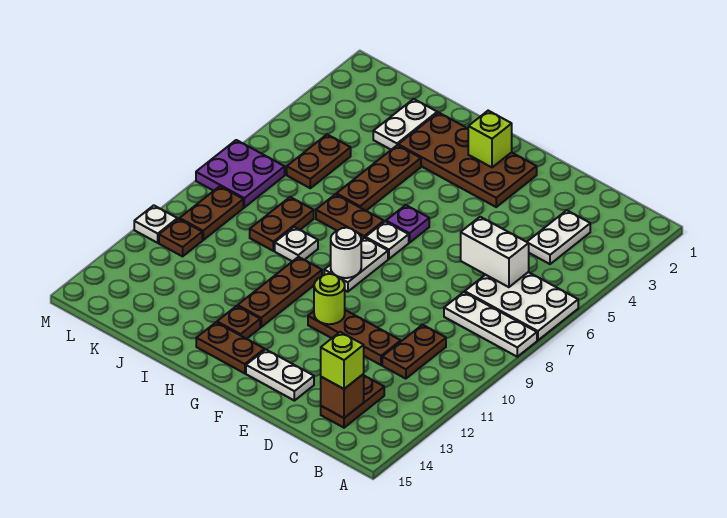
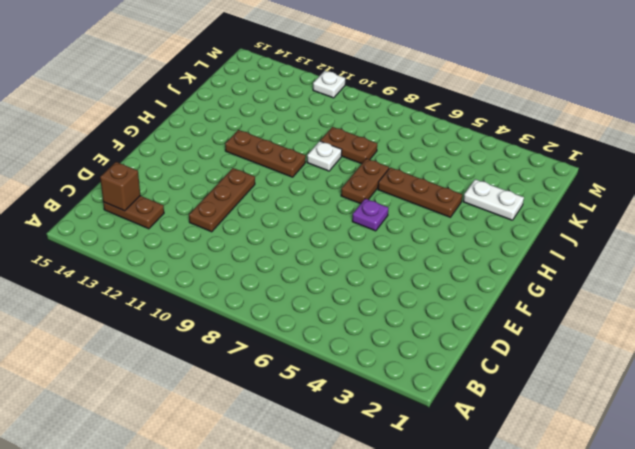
none -> white 2x3 plate [465,272,578,340]
none -> white 1x3 plate [444,292,537,357]
none -> white 1x2 plate [527,210,590,264]
none -> brown 1x2 plate [382,325,446,379]

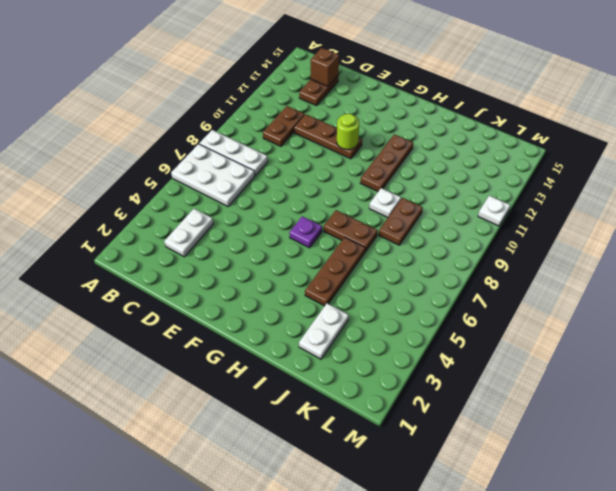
none -> white 1x2 plate [246,349,314,401]
none -> brown 2x4 plate [398,112,537,207]
none -> white 1x1 plate [365,222,409,259]
none -> white 1x2 plate [324,238,388,292]

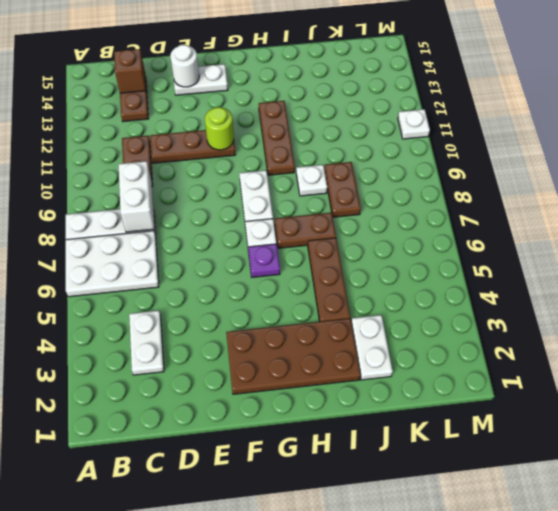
white 1x2 brick [119,161,154,232] -> white 1x2 brick turned to [461,217,529,287]
white 1x1 round brick [170,45,199,87] -> white 1x1 round brick moved to [331,228,361,278]
none -> brown 1x2 plate [196,322,264,373]
none -> brown 1x1 plate [217,306,260,339]
none -> brown 1x2 plate [287,135,351,188]
none -> purple 2x2 plate [196,140,285,207]

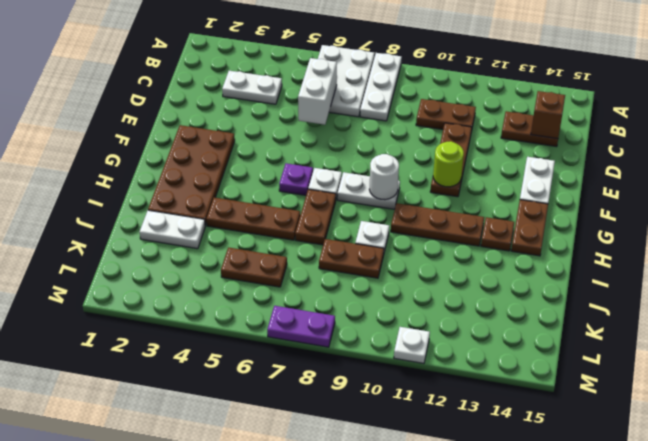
purple 1x2 plate [267,306,335,347] -> purple 2x2 plate [196,140,285,207]
none -> brown 1x2 plate [180,186,243,240]
none -> brown 1x1 plate [159,219,202,256]
none -> lime 1x1 brick [468,111,512,167]
none -> lime 1x1 brick [321,332,364,389]

